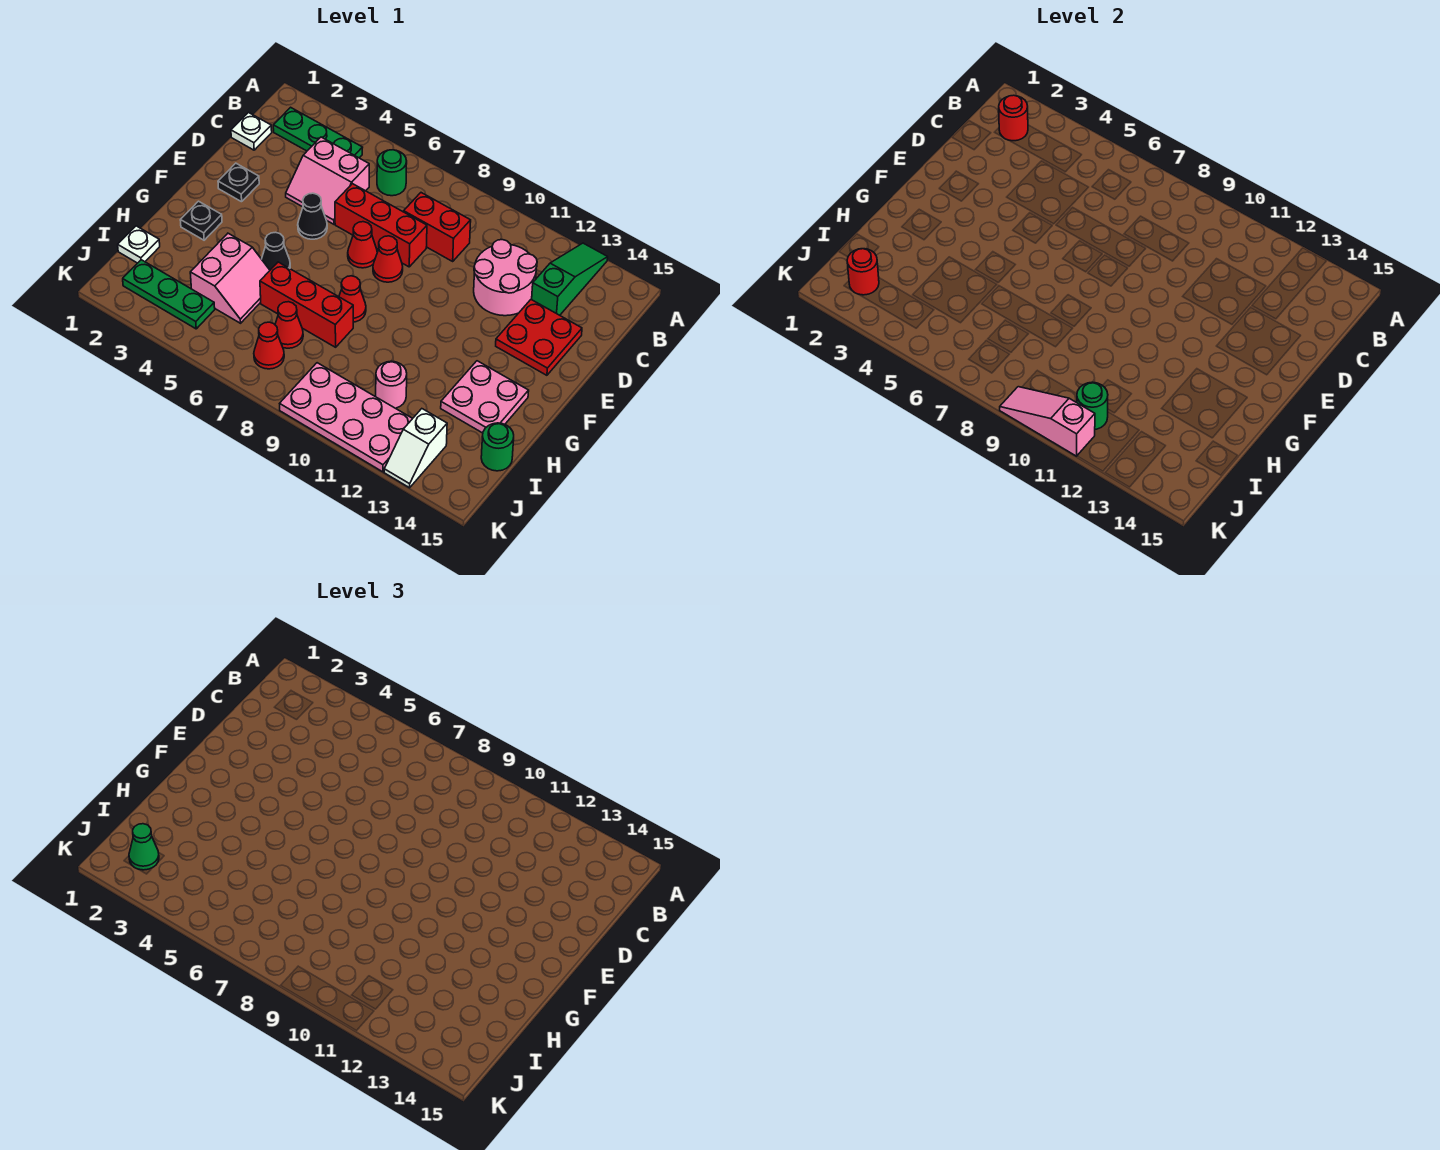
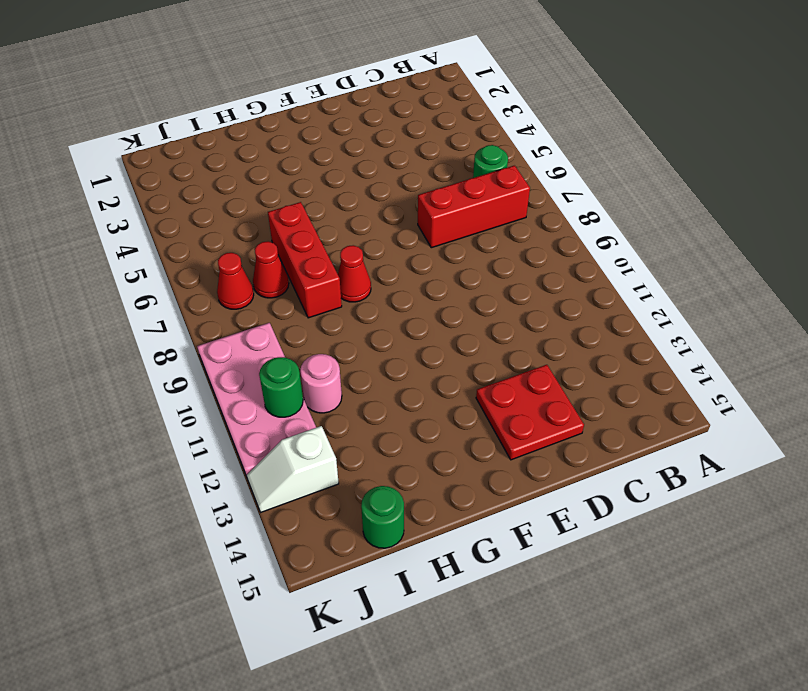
red 1x3 brick [418,166,530,248] -> red 1x3 brick turned to [335,184,427,267]
none -> green 1x3 slope [532,243,608,315]
none -> green 1x3 plate [273,107,363,158]
none -> white 1x1 plate [231,113,272,150]
none -> pink 2x2 slope [286,137,369,224]

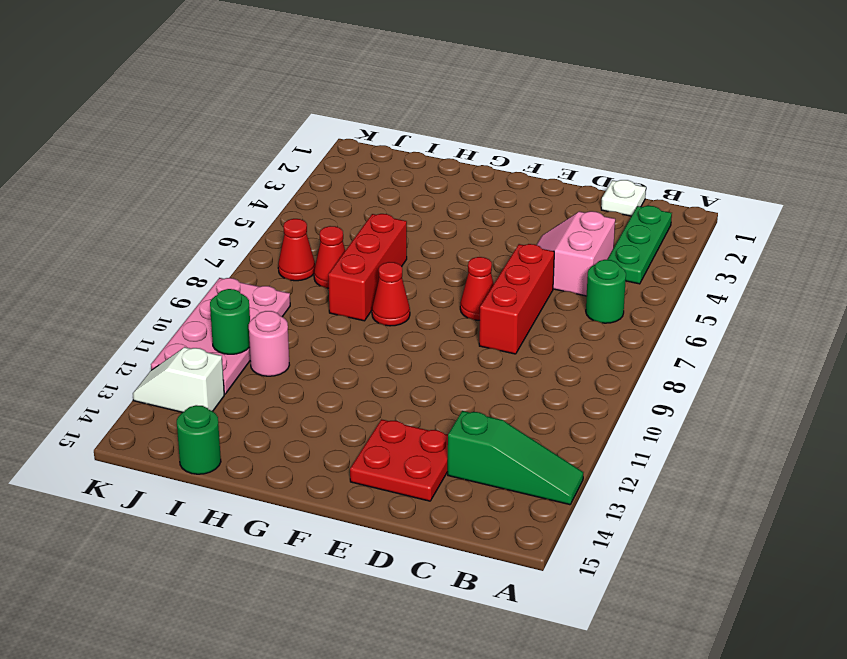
none -> red 1x2 brick [404,193,471,261]
none -> pink 2x2 round brick [474,240,537,316]
none -> black 1x1 plate [218,163,259,202]
none -> black 1x1 cone [298,193,327,239]

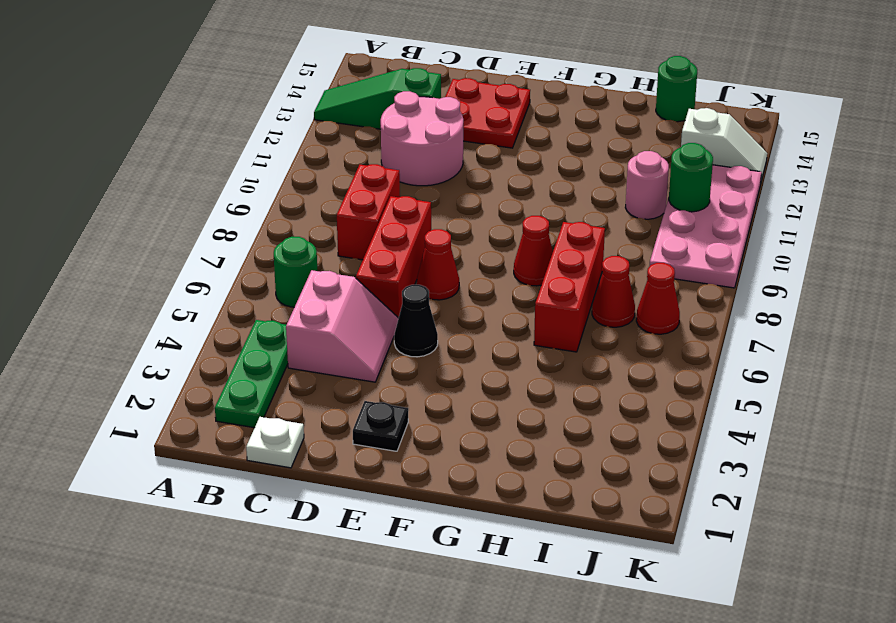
none -> red 1x1 cone [373,236,403,282]
none -> black 1x1 plate [180,201,222,240]
none -> black 1x1 cone [262,232,290,270]
none -> pink 2x2 plate [441,361,529,433]

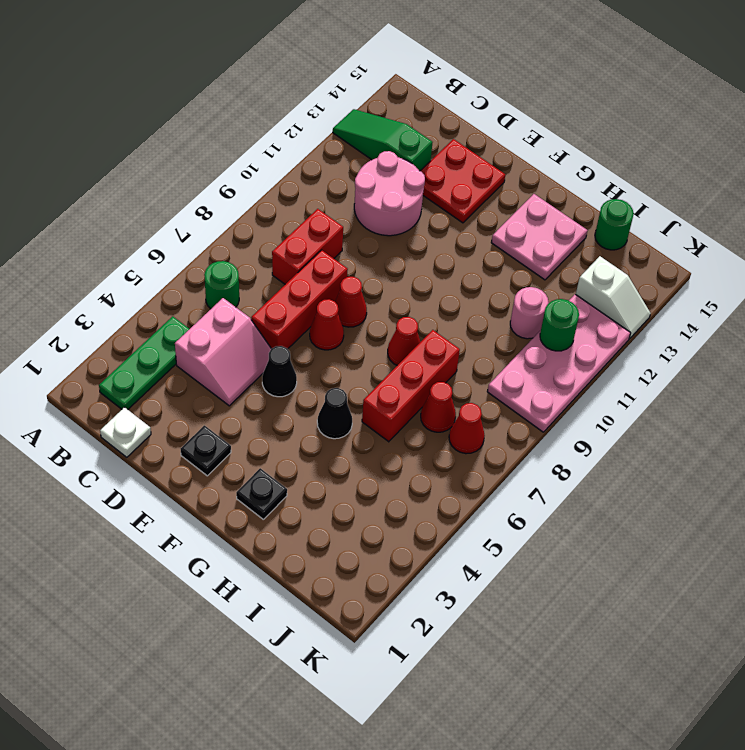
none -> pink 2x2 slope [190,233,270,323]
none -> white 1x1 plate [118,226,160,263]
none -> green 1x3 plate [123,260,215,329]
none -> red 1x1 round brick [999,95,1028,141]

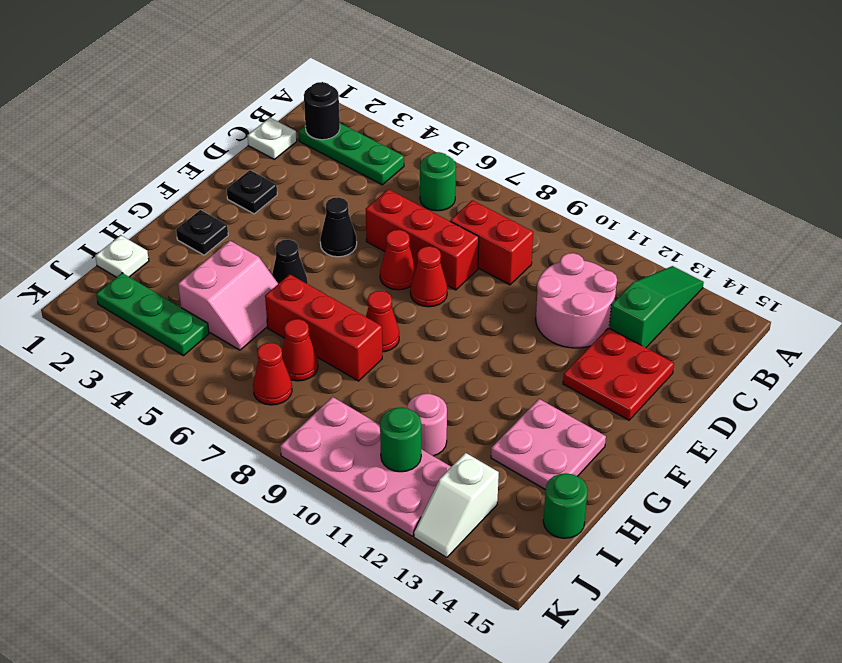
black 1x1 round brick [304,82,340,140] -> red 1x1 round brick [999,95,1028,141]
none -> pink 2x2 slope [286,137,369,224]
none -> red 1x1 round brick [847,249,879,295]
none -> pink 1x3 slope [1000,387,1095,456]
none -> green 1x1 cone [129,824,159,870]

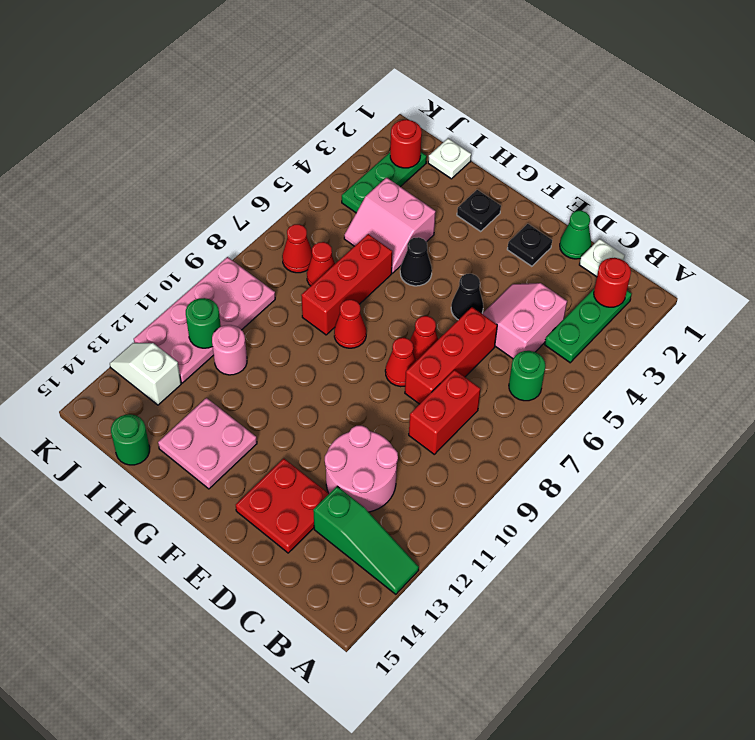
green 1x1 cone [560,211,591,259] -> green 1x1 cone moved to [129,824,159,870]
none -> pink 1x3 slope [1000,387,1095,456]

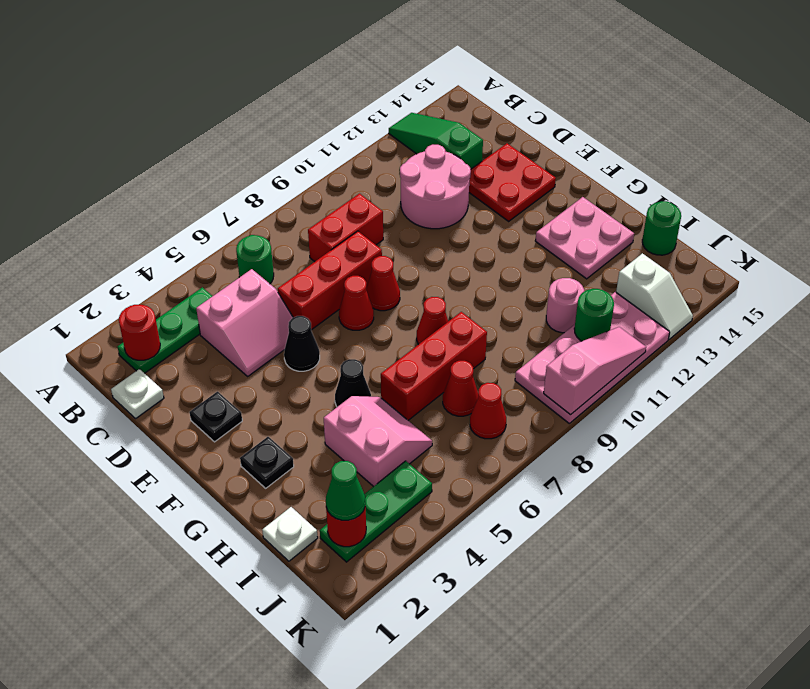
pink 1x3 slope [544,327,646,415] -> pink 1x3 slope turned to [1000,387,1095,456]

